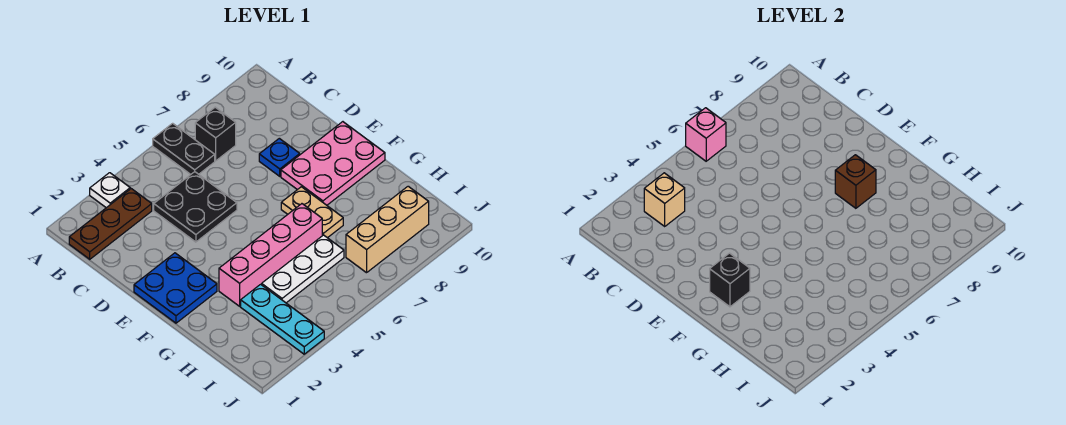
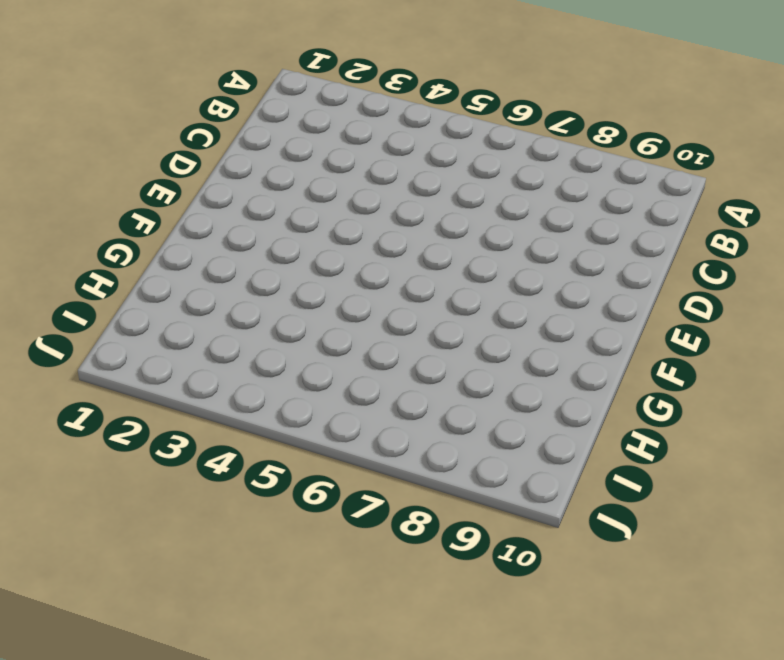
none -> white 1x1 plate [90,173,130,208]
none -> black 1x2 plate [153,123,215,174]
none -> brown 1x3 plate [69,189,152,259]

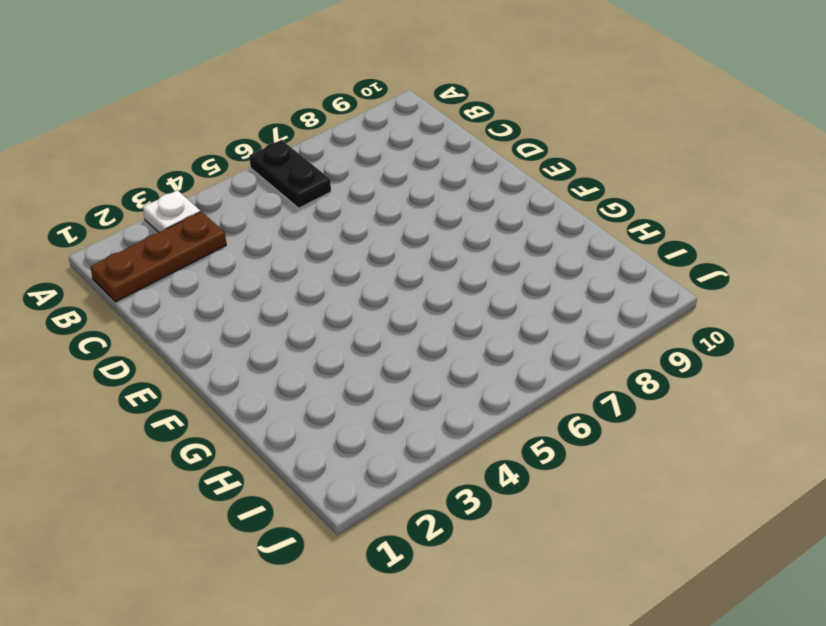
none -> black 1x1 brick [195,107,236,161]
none -> black 2x2 plate [154,172,237,242]
none -> blue 1x1 plate [259,138,300,176]

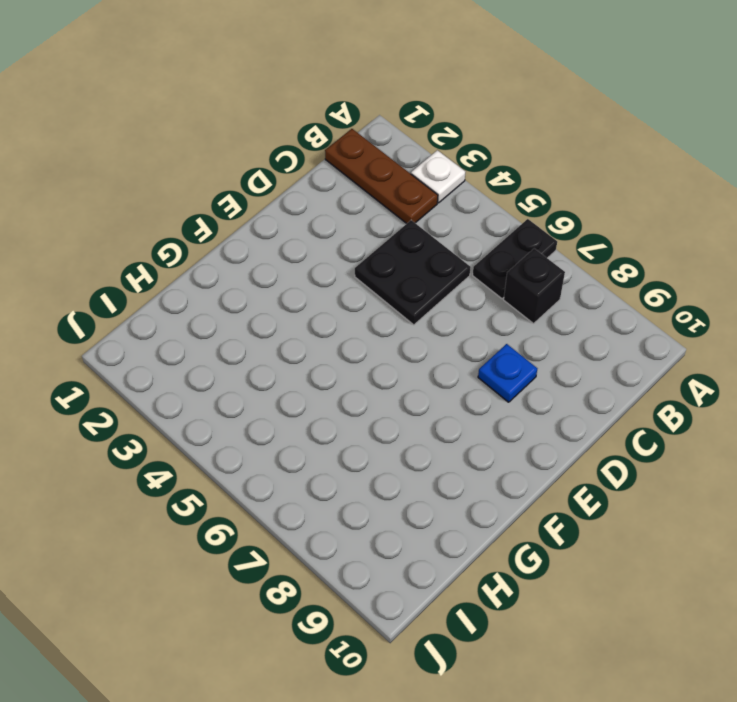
none -> blue 2x2 plate [134,253,217,323]
none -> pink 2x3 plate [281,122,385,205]
none -> tan 1x2 plate [281,187,343,238]

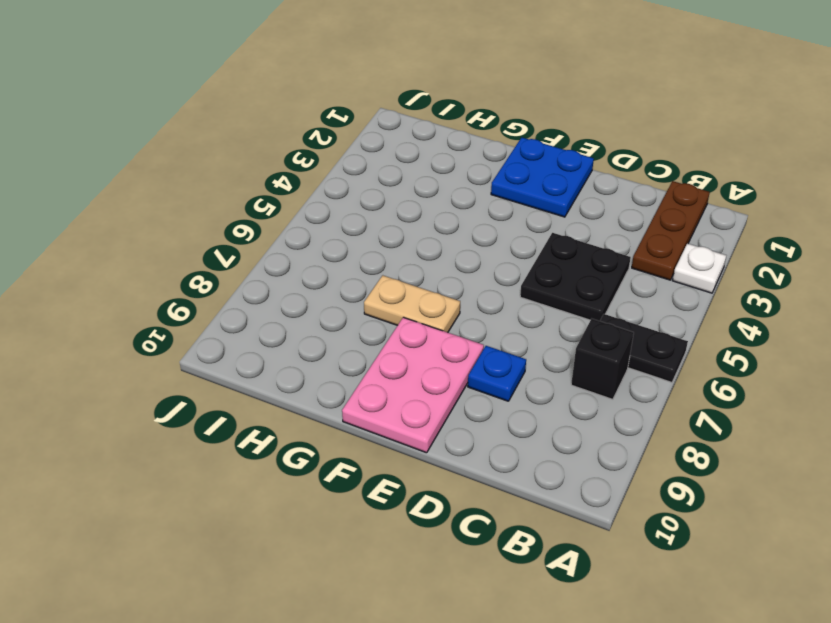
none -> pink 1x4 brick [219,204,322,306]
none -> cyan 1x3 plate [241,284,324,354]
none -> white 1x3 plate [262,235,344,303]

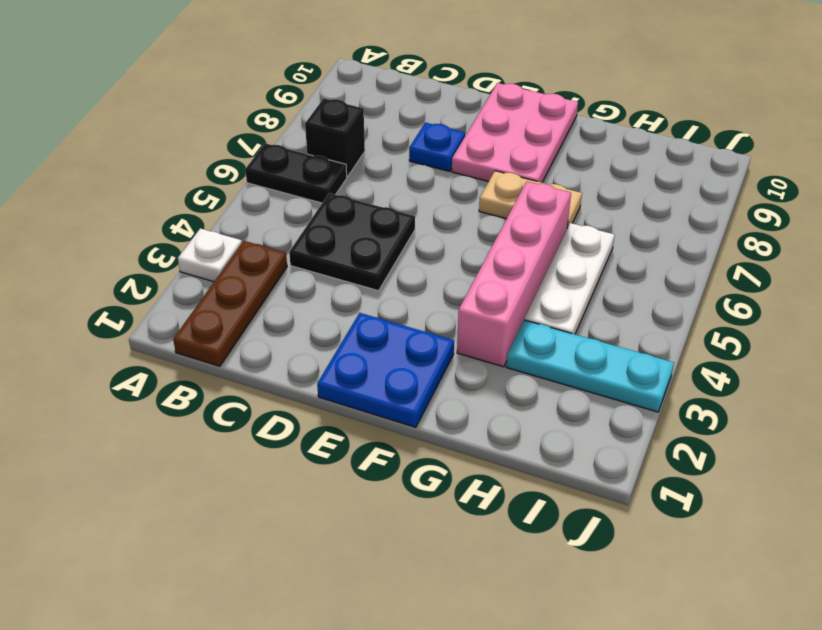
none -> tan 1x3 brick [346,186,429,273]
none -> pink 1x1 brick [686,108,726,161]
none -> tan 1x1 brick [644,173,685,226]

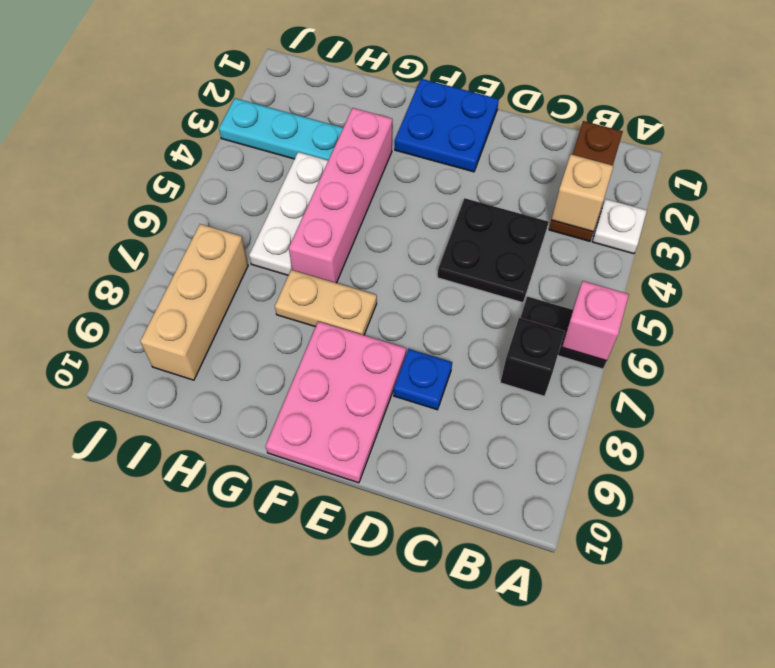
none -> black 1x1 brick [710,253,750,307]
none -> brown 1x1 brick [835,155,876,208]

